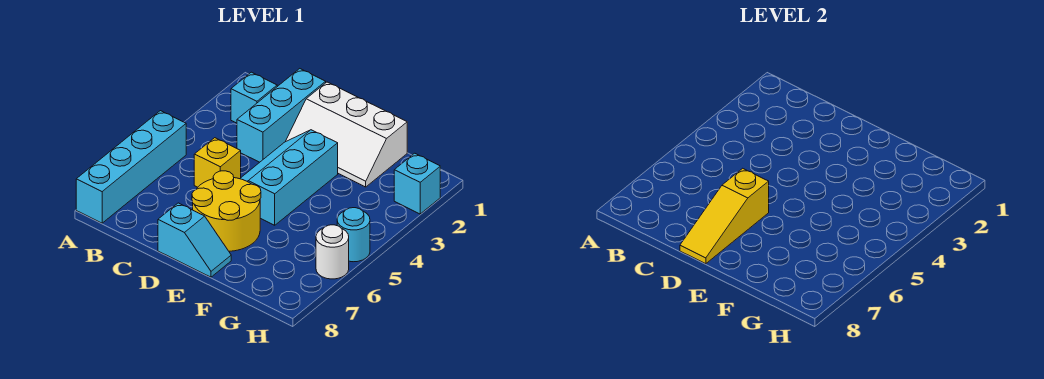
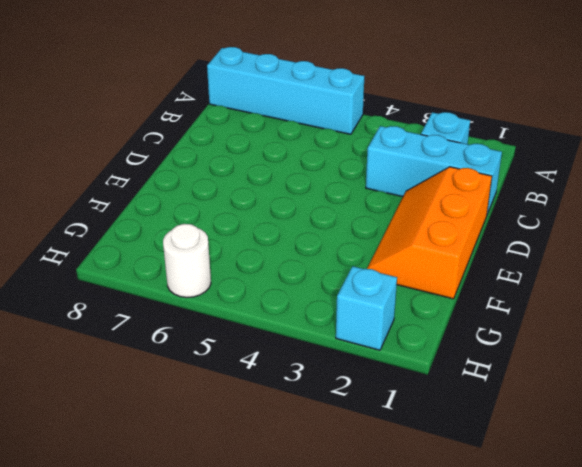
orange 2x3 slope [367,167,492,299] -> white 2x3 slope [286,82,407,187]
none -> yellow 1x1 brick [194,138,241,187]
none -> cyan 2x3 slope [240,130,338,225]
none -> yellow 2x2 round brick [192,171,261,251]

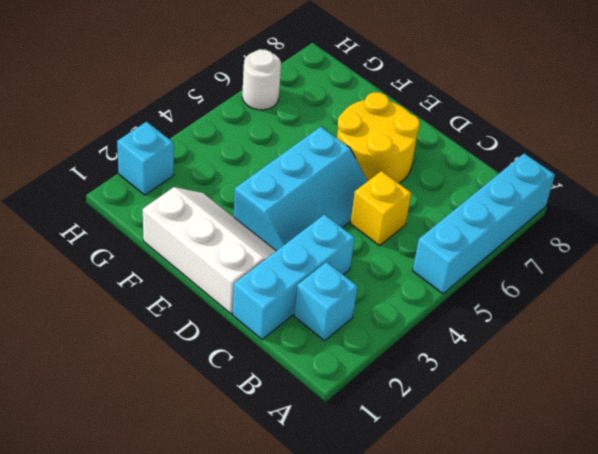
none -> cyan 1x2 slope [158,203,231,277]
none -> cyan 1x1 round brick [337,208,370,262]
none -> yellow 1x3 slope [680,168,769,264]

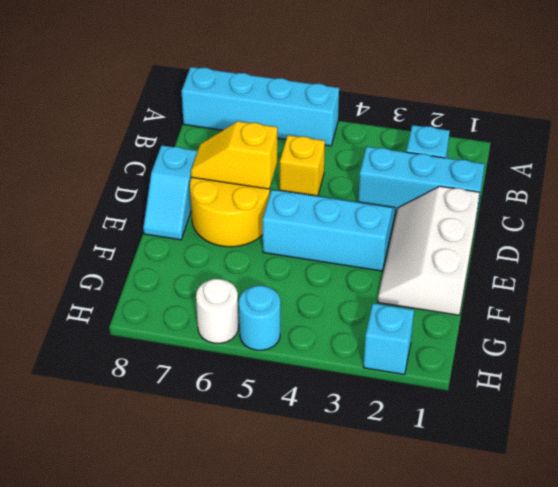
yellow 1x2 slope [191,121,277,189] -> yellow 1x3 slope [680,168,769,264]

